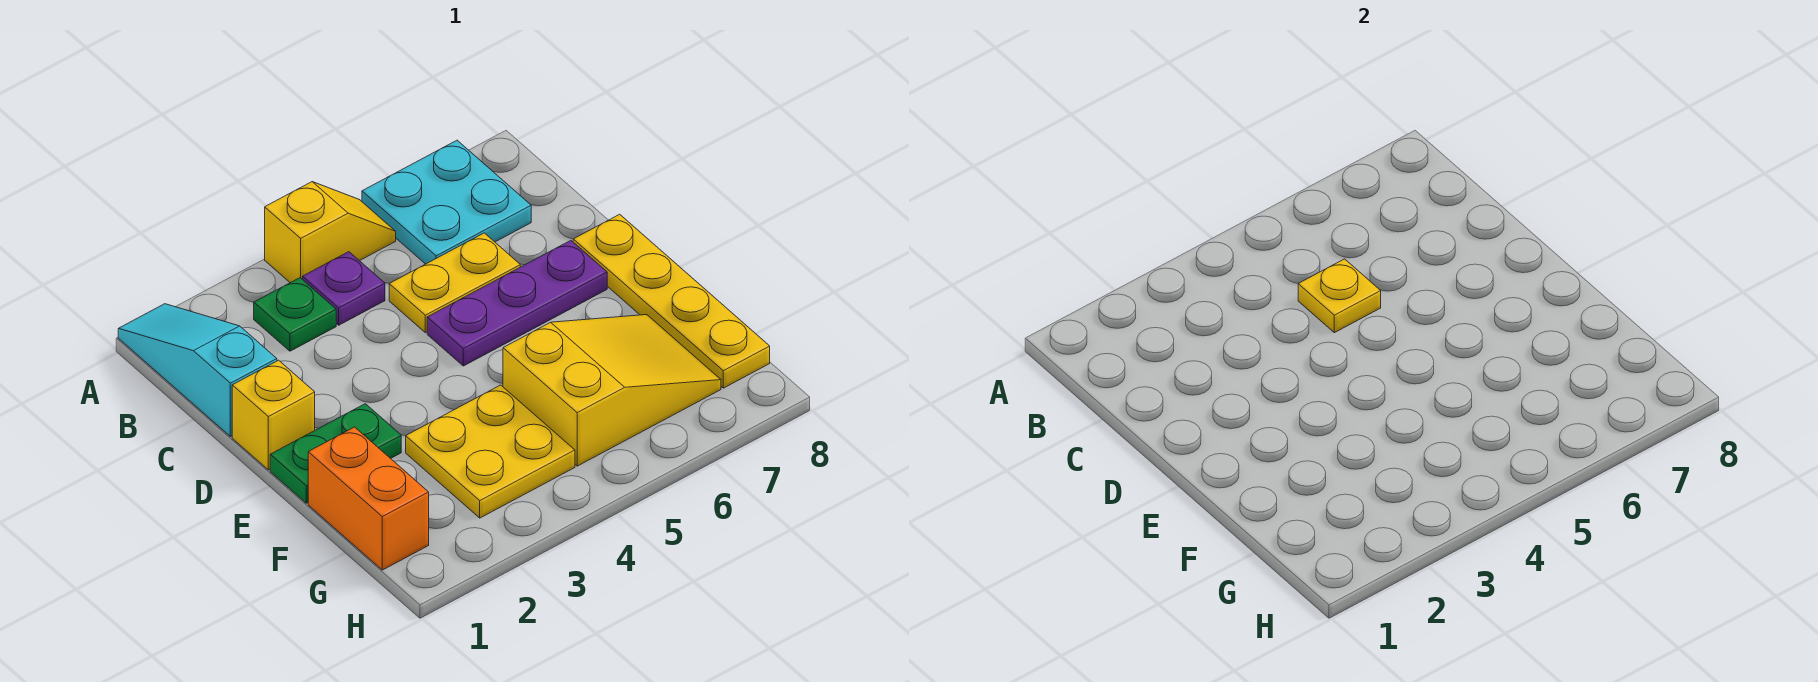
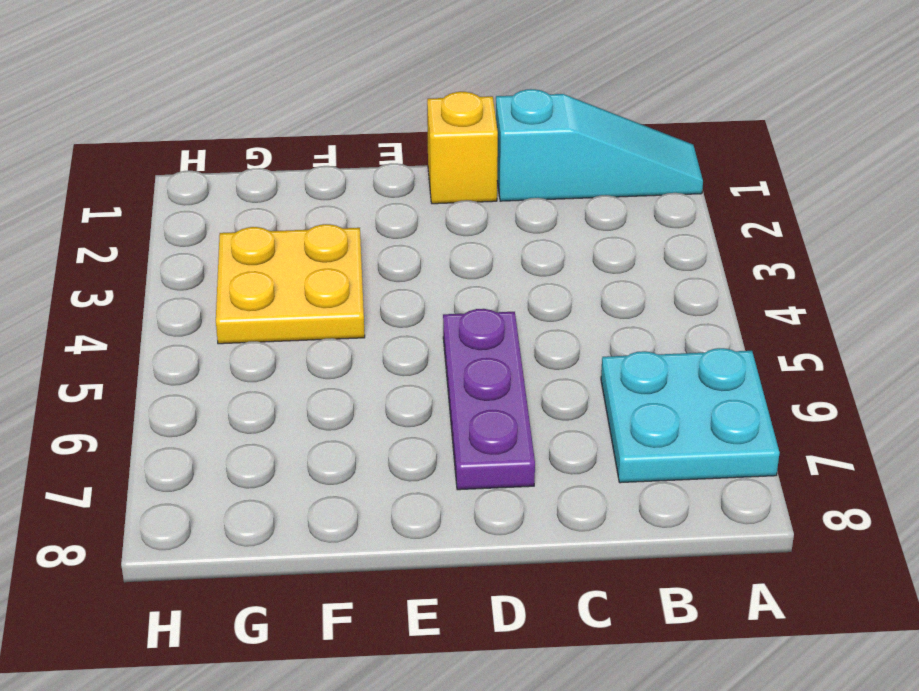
none -> yellow 1x2 slope [265,182,396,283]
none -> green 1x1 plate [254,278,336,351]
none -> purple 1x1 plate [303,252,385,325]

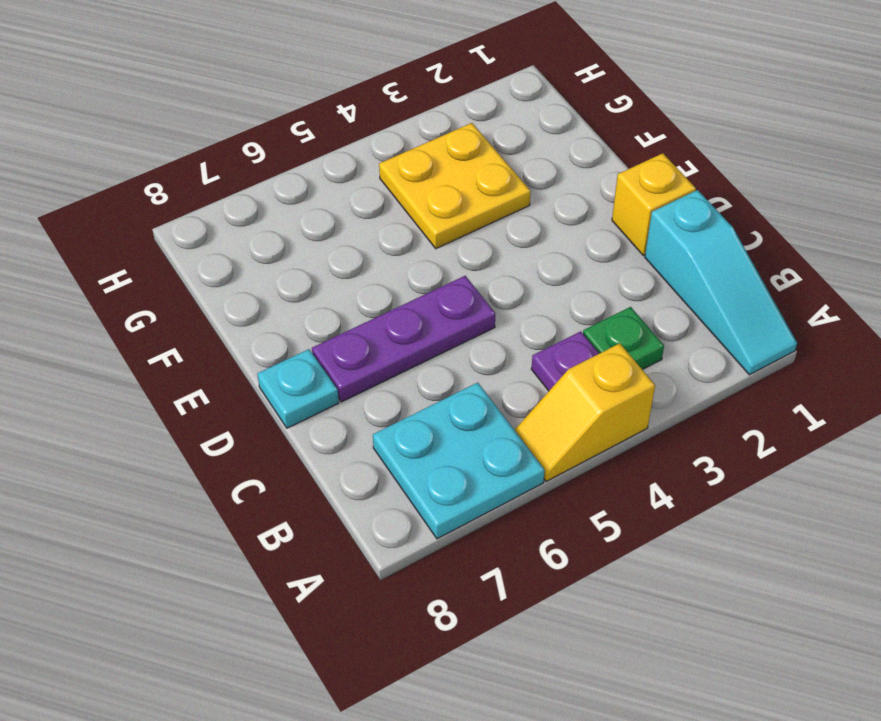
cyan 1x1 plate [257,349,339,428] -> yellow 1x4 plate [573,214,770,388]
none -> yellow 1x2 plate [389,233,520,333]
none -> green 1x2 plate [270,404,401,503]
none -> orange 1x2 brick [308,427,429,570]

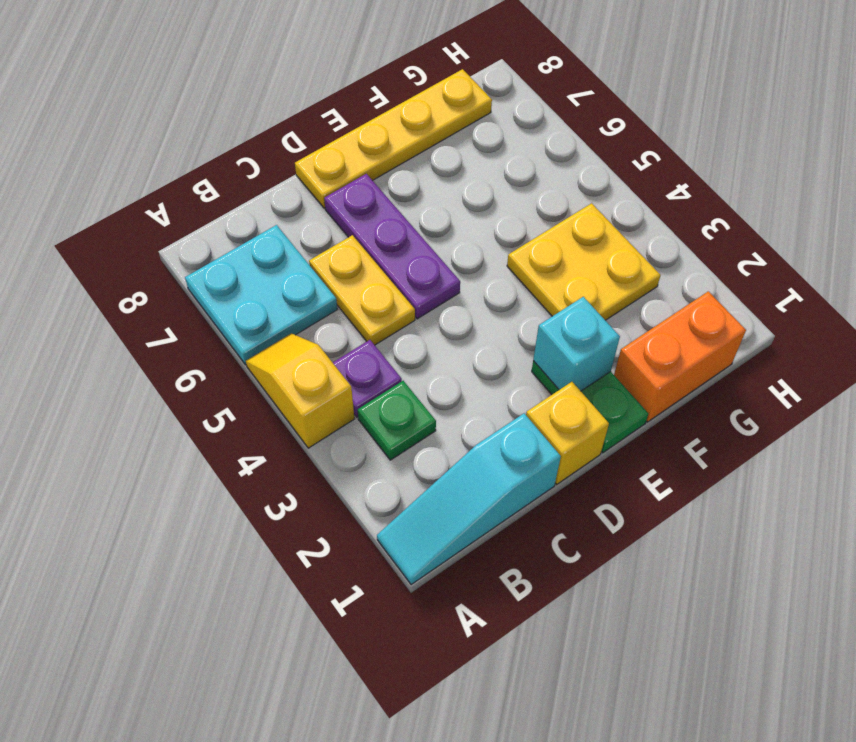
cyan 1x1 brick [533,297,620,391] -> none
none -> yellow 2x3 slope [503,315,721,466]
none -> yellow 1x1 plate [1298,259,1381,333]

